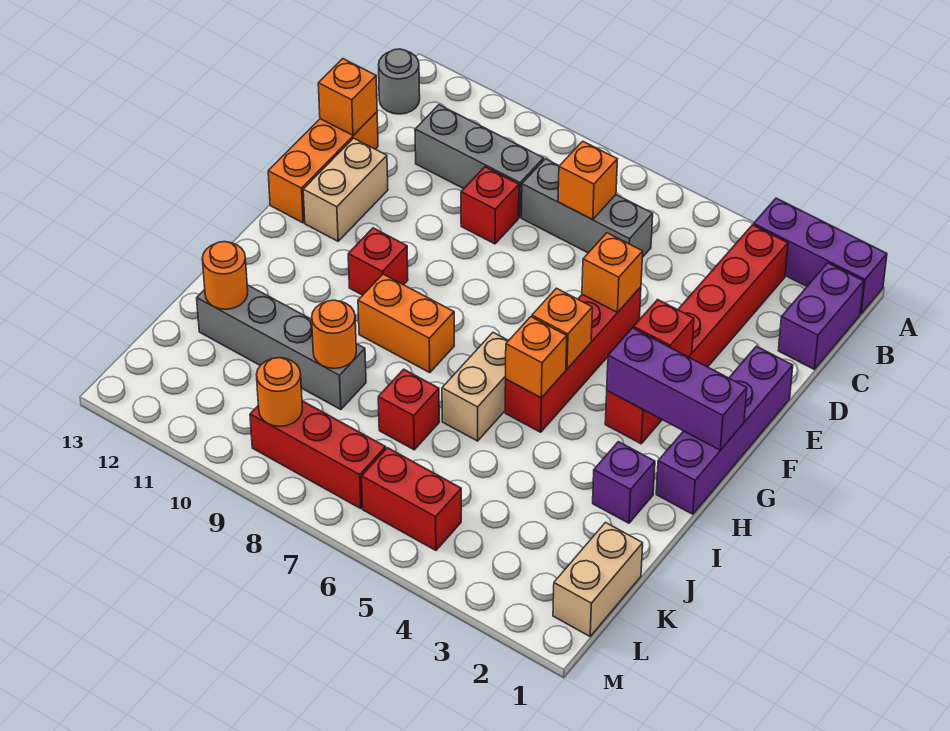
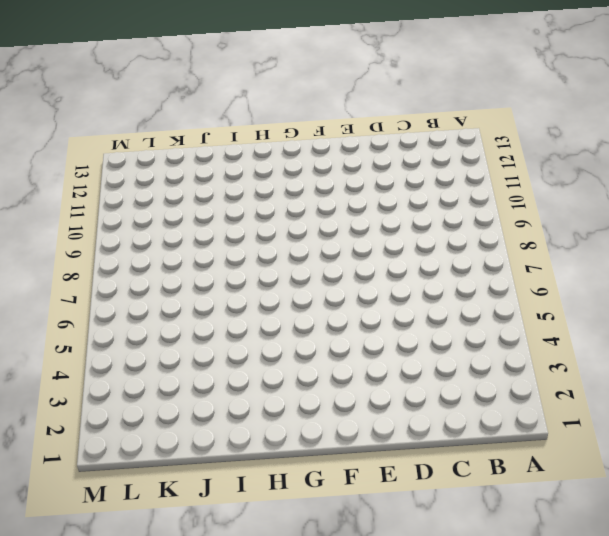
none -> purple 1x3 brick [754,198,887,314]
none -> purple 1x2 brick [778,263,864,369]
none -> red 1x6 brick [605,225,788,444]
none -> grey 1x1 round brick [379,49,420,114]

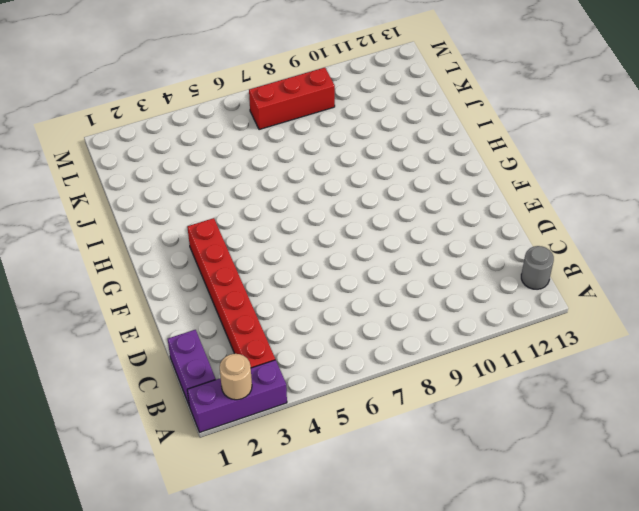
tan 1x1 round brick [220,354,252,400] -> none
none -> grey 1x3 brick [521,159,653,257]
none -> grey 1x3 brick [415,105,544,217]
none -> red 1x1 brick [461,167,519,244]
none -> orange 1x3 brick [268,112,378,223]

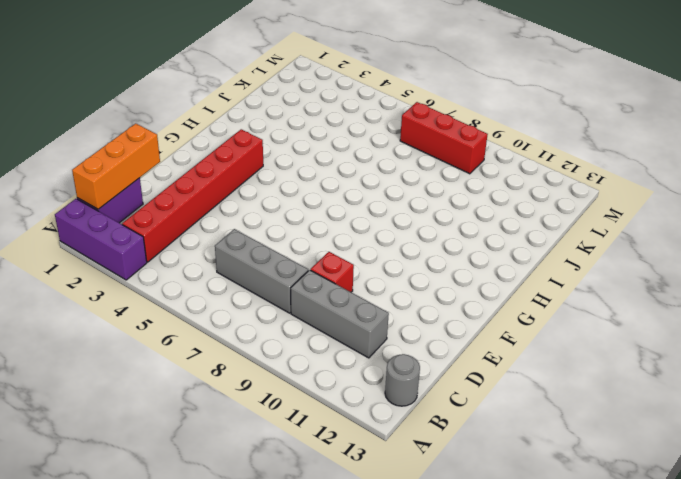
orange 1x3 brick [72,124,160,209] -> orange 1x3 brick moved to [268,112,378,223]
none -> purple 1x4 brick [656,346,793,514]
none -> red 1x4 brick [505,287,641,432]
none -> tan 1x2 brick [303,138,388,241]
none -> red 1x1 brick [348,228,408,295]

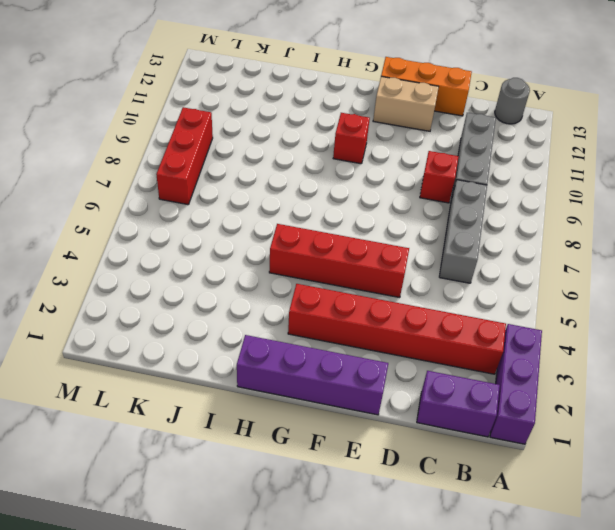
none -> tan 1x2 brick [442,333,508,441]
none -> orange 1x2 brick [358,274,454,373]
none -> purple 1x1 brick [593,442,655,523]
none -> red 1x1 brick [378,369,439,450]

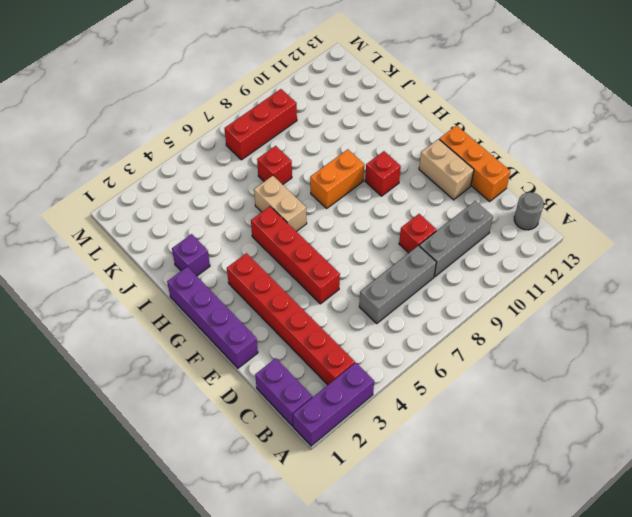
none -> grey 1x4 brick [197,285,366,410]
none -> tan 1x2 brick [553,523,643,636]
none -> red 1x2 brick [362,448,461,550]
none -> orange 1x1 brick [558,141,617,219]

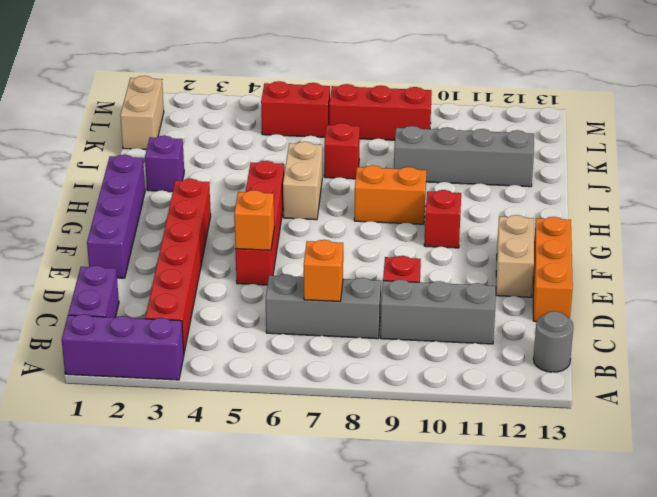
none -> orange 1x1 brick [318,59,377,135]
none -> red 1x1 brick [634,300,694,357]
none -> purple 1x3 brick [607,328,747,450]
none -> orange 1x1 brick [532,288,592,369]

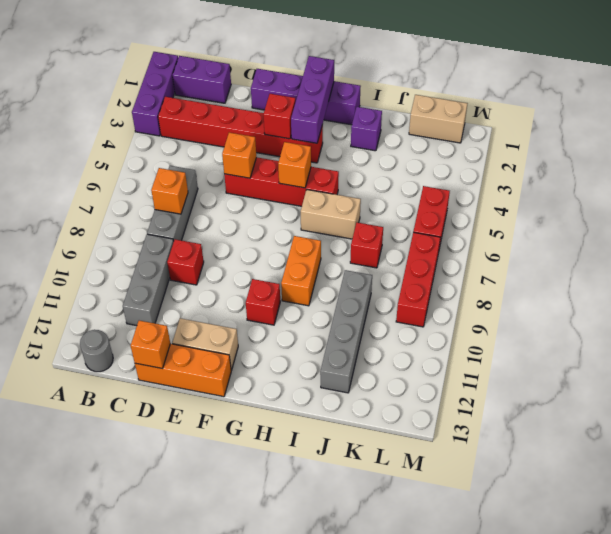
none -> orange 1x1 brick [506,317,567,398]
none -> orange 1x1 round brick [312,300,356,369]
none -> orange 1x1 round brick [202,242,248,309]
none -> orange 1x1 round brick [257,358,302,426]

